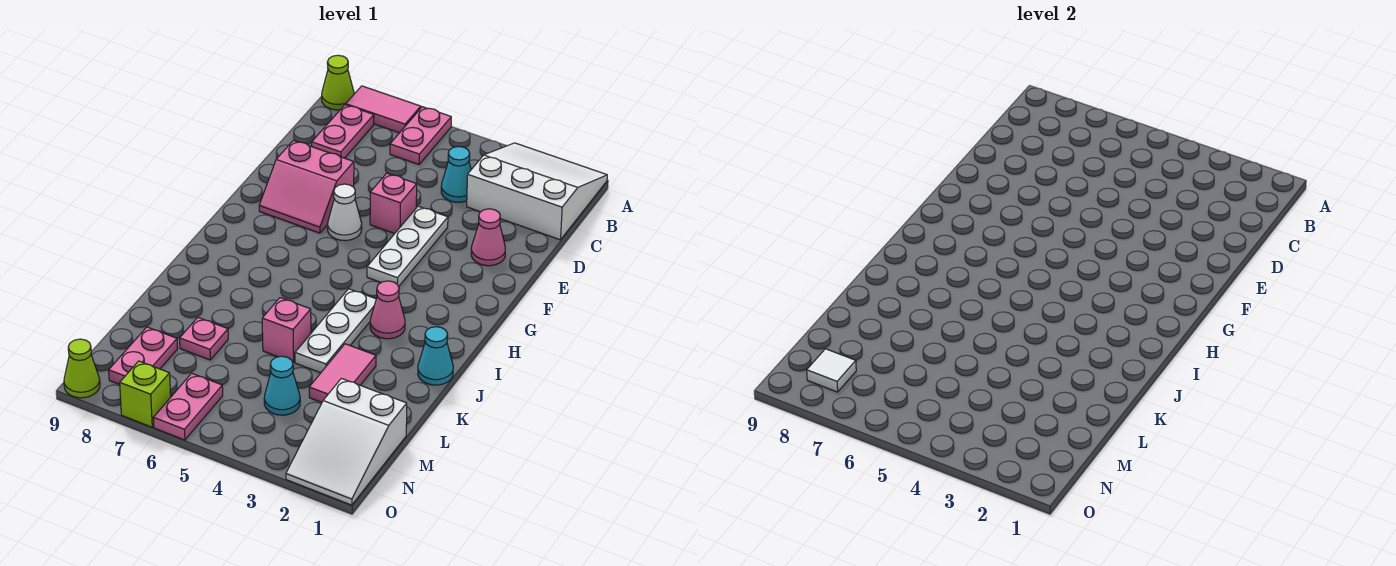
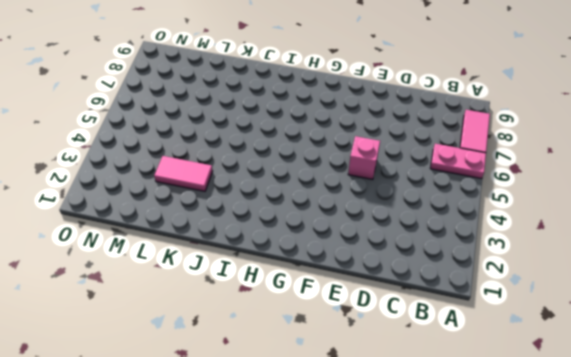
none -> white 3x3 slope [467,143,607,240]
none -> lime 1x1 cone [322,55,354,110]
none -> pink 1x2 plate [312,105,374,158]

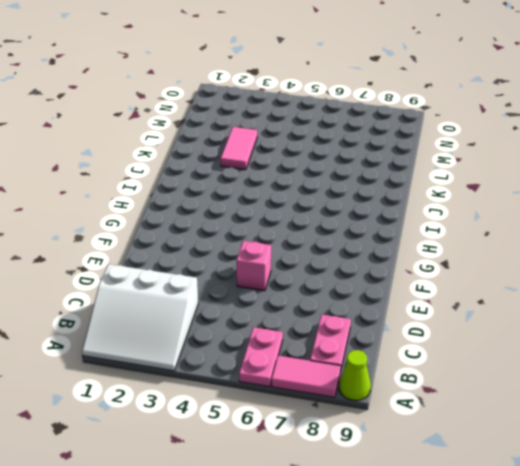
none -> cyan 1x1 cone [441,147,471,202]
none -> pink 1x1 cone [471,209,505,266]
none -> white 1x3 plate [367,206,448,287]

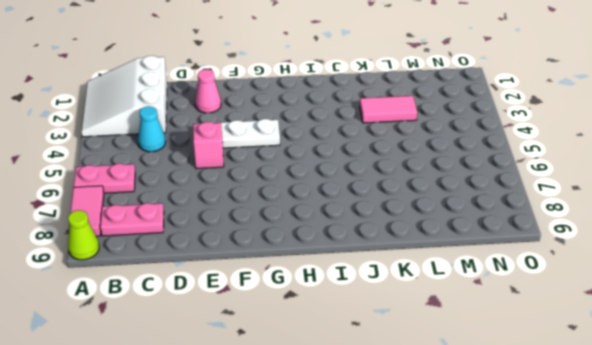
none -> pink 2x2 slope [259,140,354,233]
none -> white 1x1 cone [328,184,362,241]
none -> pink 1x1 cone [370,281,405,339]

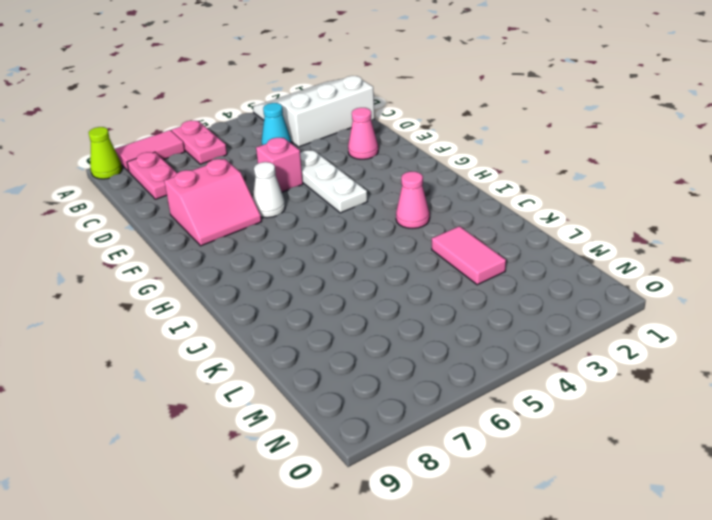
none -> white 1x3 plate [295,289,376,373]
none -> cyan 1x1 cone [418,327,453,385]
none -> pink 1x1 brick [262,298,311,362]

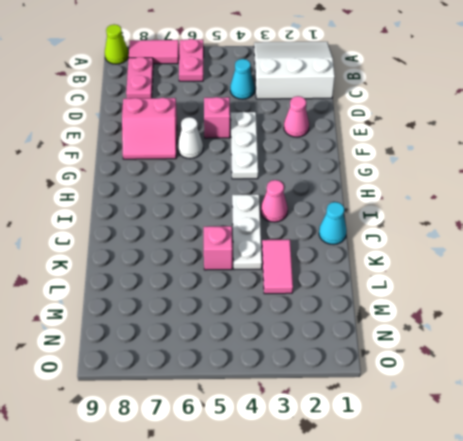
none -> pink 1x1 plate [180,318,228,360]
none -> white 2x3 slope [286,378,407,505]
none -> cyan 1x1 cone [264,356,300,415]

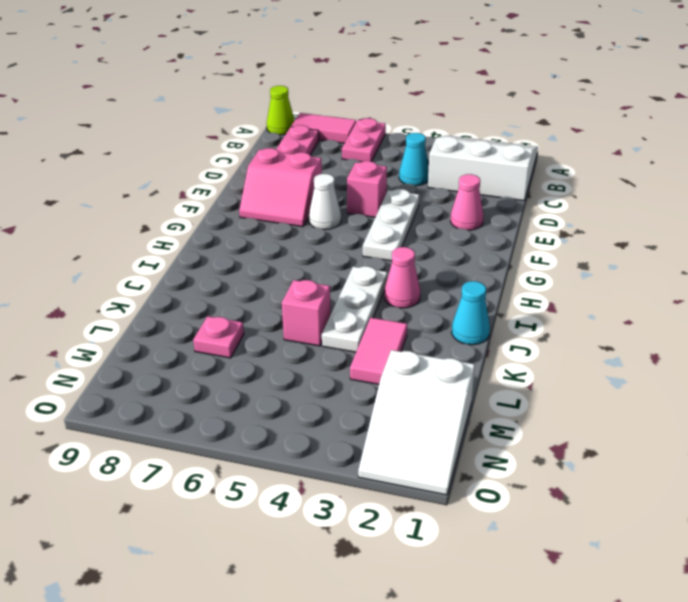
none -> cyan 1x1 cone [264,356,300,415]
none -> pink 1x2 plate [109,327,178,384]
none -> pink 1x2 plate [153,373,223,440]

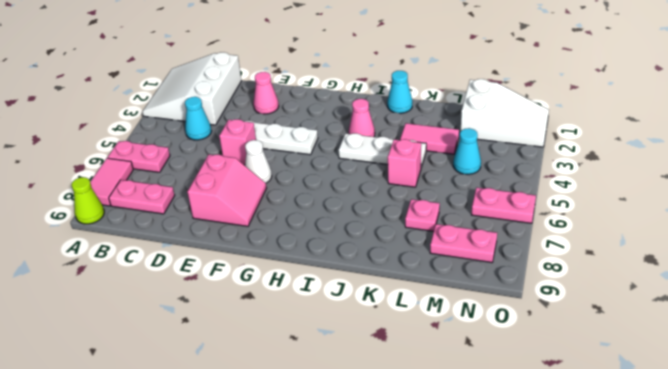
none -> lime 1x1 brick [120,361,171,427]
none -> lime 1x1 cone [64,339,100,398]
none -> white 1x1 tile [807,349,856,392]

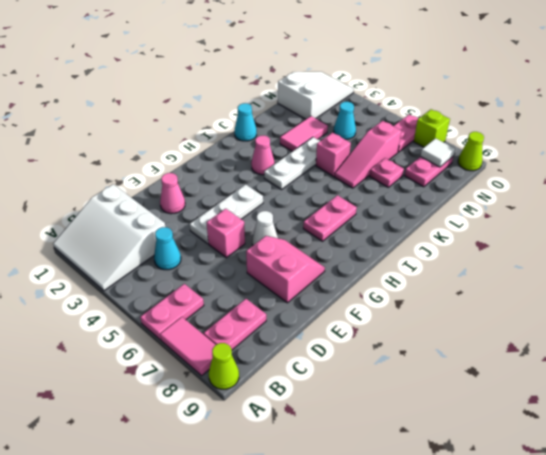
pink 1x2 plate [303,195,357,241] -> none
pink 1x3 slope [335,121,401,188] -> none

